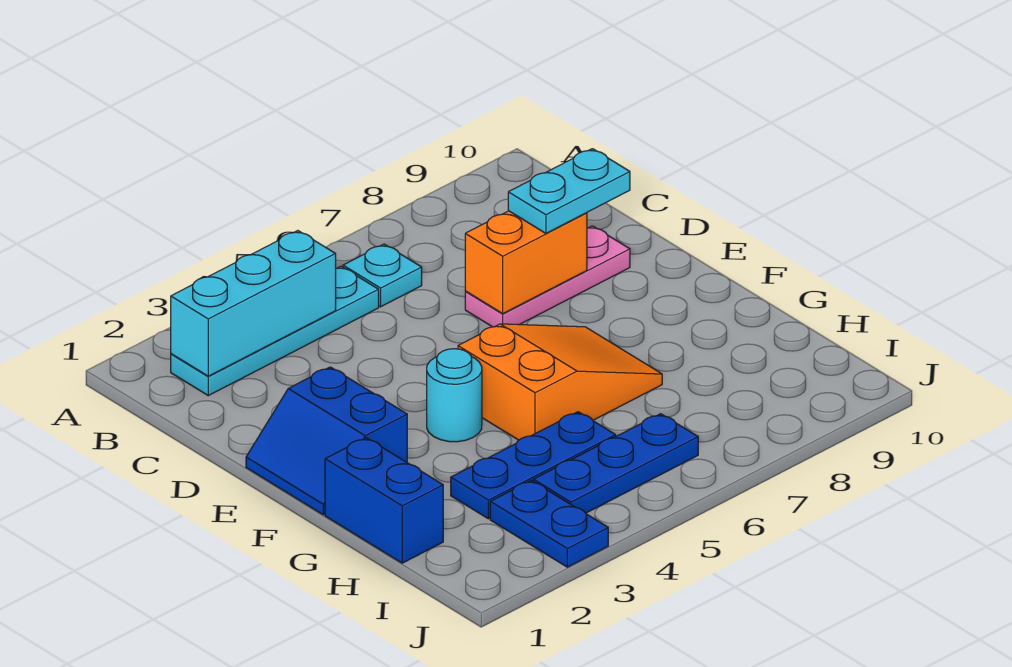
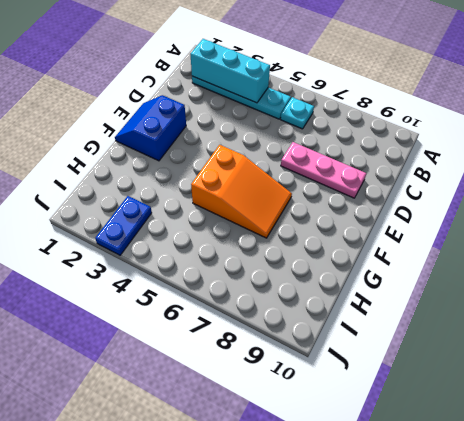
none -> cyan 1x1 round brick [427,349,482,442]
none -> blue 1x2 brick [325,438,443,563]
none -> blue 1x3 plate [451,412,616,519]

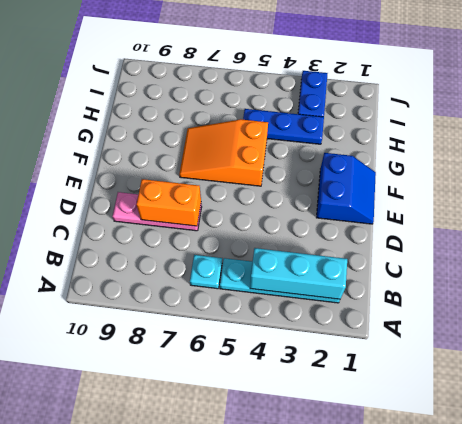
none -> cyan 1x1 round brick [427,349,482,442]
none -> blue 1x2 brick [325,438,443,563]
none -> blue 1x3 plate [533,414,698,513]

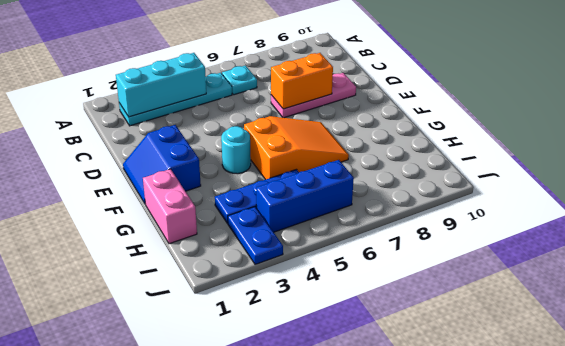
pink 1x2 brick [143,169,197,244] -> blue 1x2 brick [325,438,443,563]
blue 1x3 brick [256,160,354,232] -> blue 1x3 plate [533,414,698,513]
none -> cyan 1x2 plate [508,149,630,233]

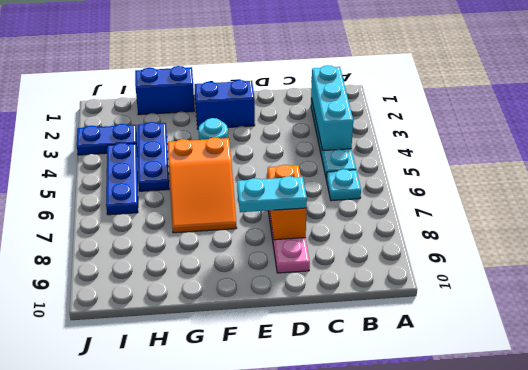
cyan 1x2 plate [237,176,307,212] -> cyan 1x2 plate turned to [508,149,630,233]

